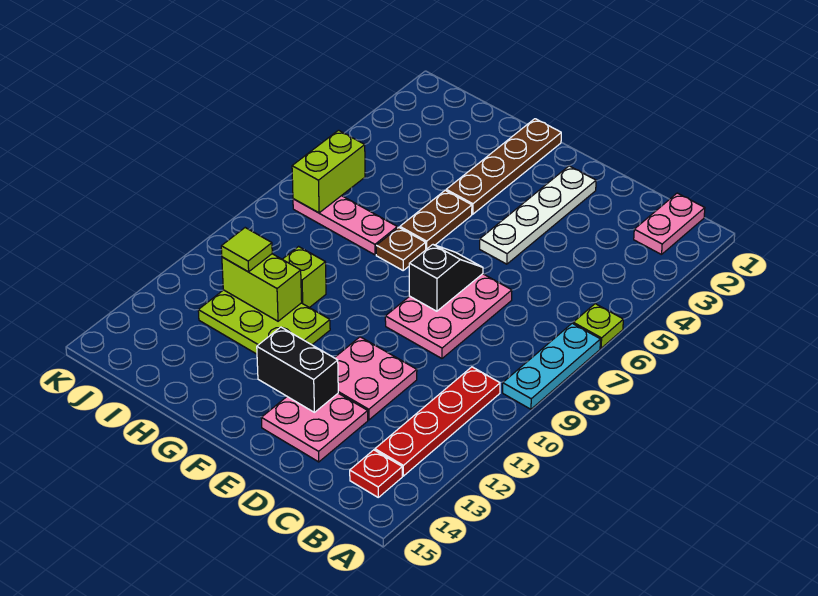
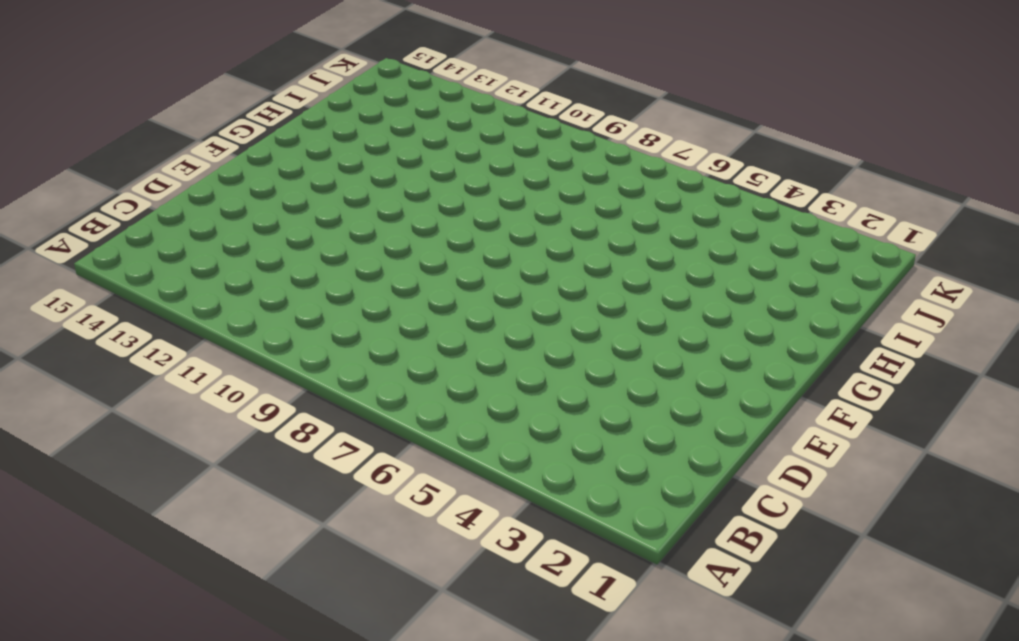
none -> lime 1x1 plate [573,304,623,348]
none -> cyan 1x3 plate [503,323,601,409]
none -> pink 1x2 plate [634,193,705,255]

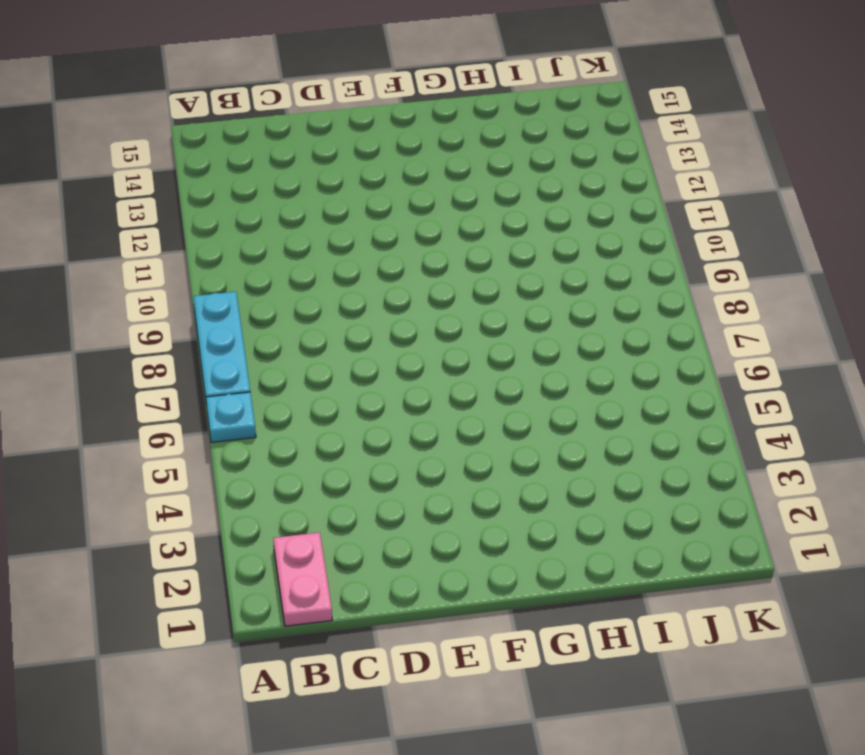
cyan 1x1 plate [206,392,256,442] -> lime 1x1 plate [573,304,623,348]
none -> red 1x4 plate [375,367,500,476]
none -> red 1x1 plate [350,450,402,497]
none -> pink 2x3 plate [385,274,512,358]

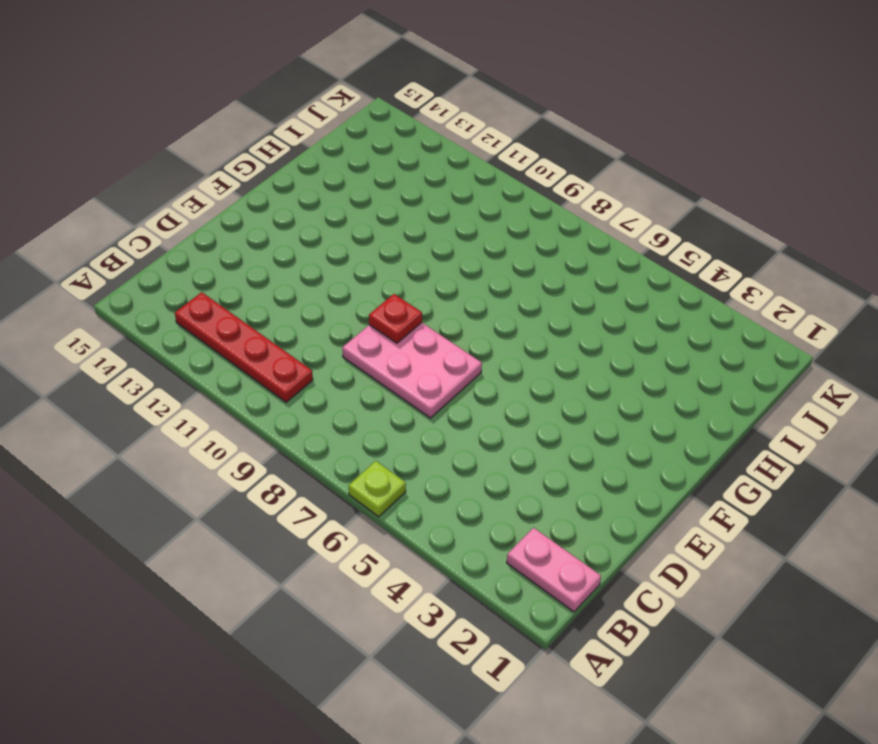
red 1x1 plate [369,294,422,343] -> red 1x1 plate moved to [350,450,402,497]
none -> cyan 1x3 plate [503,323,601,409]
none -> pink 2x2 plate [335,337,417,420]
none -> pink 2x2 plate [261,393,368,462]

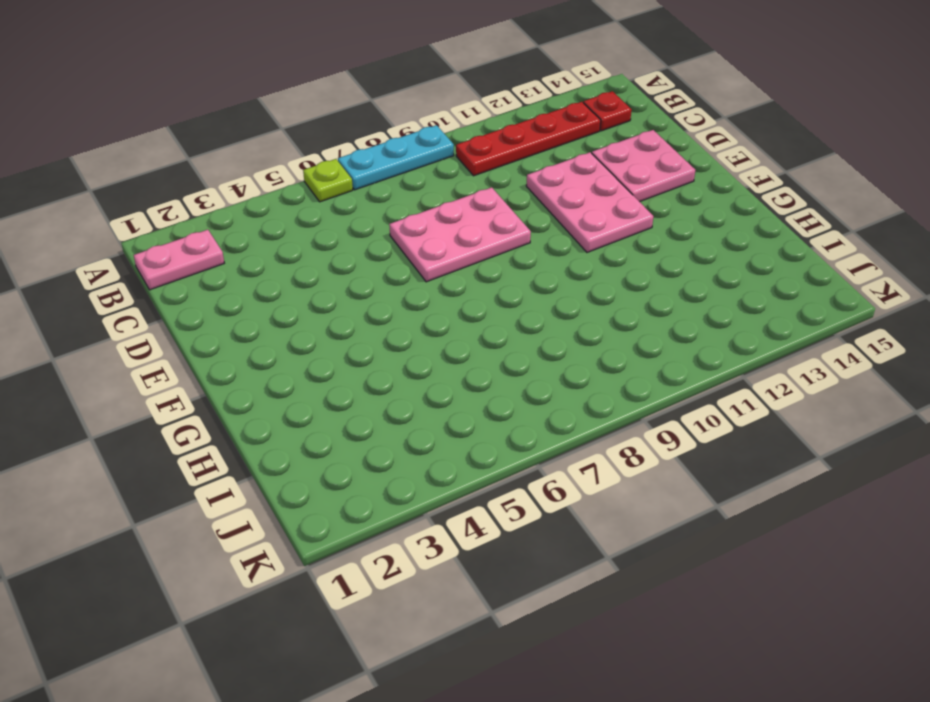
pink 2x3 plate [526,152,653,252] -> pink 2x2 plate [335,337,417,420]
none -> white 1x4 plate [480,166,596,264]
none -> brown 1x4 plate [446,119,561,214]
none -> brown 1x2 plate [400,190,472,249]

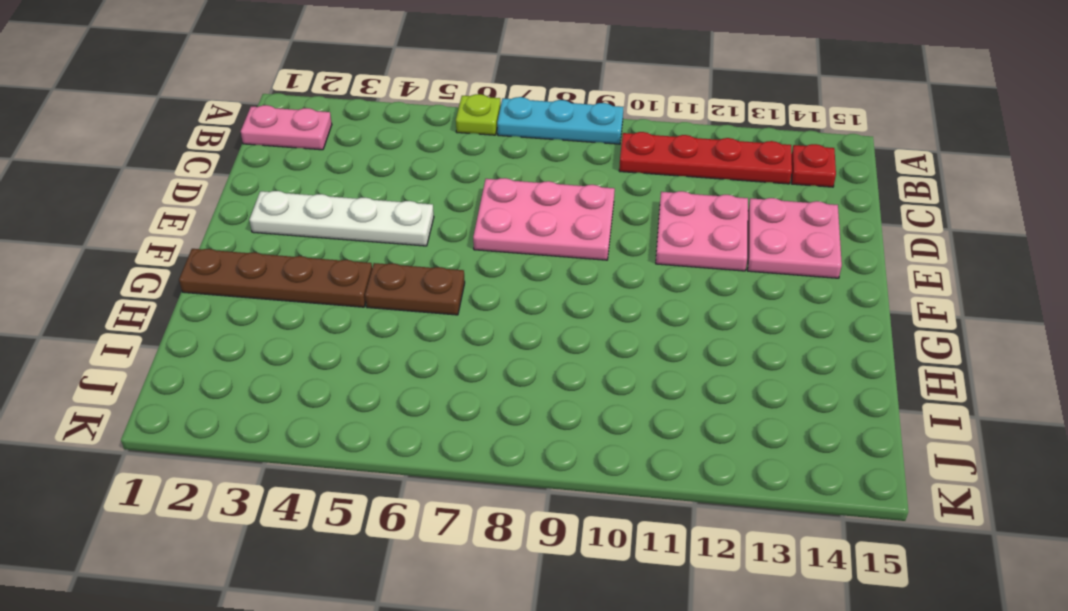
none -> brown 1x1 plate [376,228,426,270]
none -> lime 2x3 plate [198,290,330,354]
none -> pink 1x3 plate [293,196,397,255]

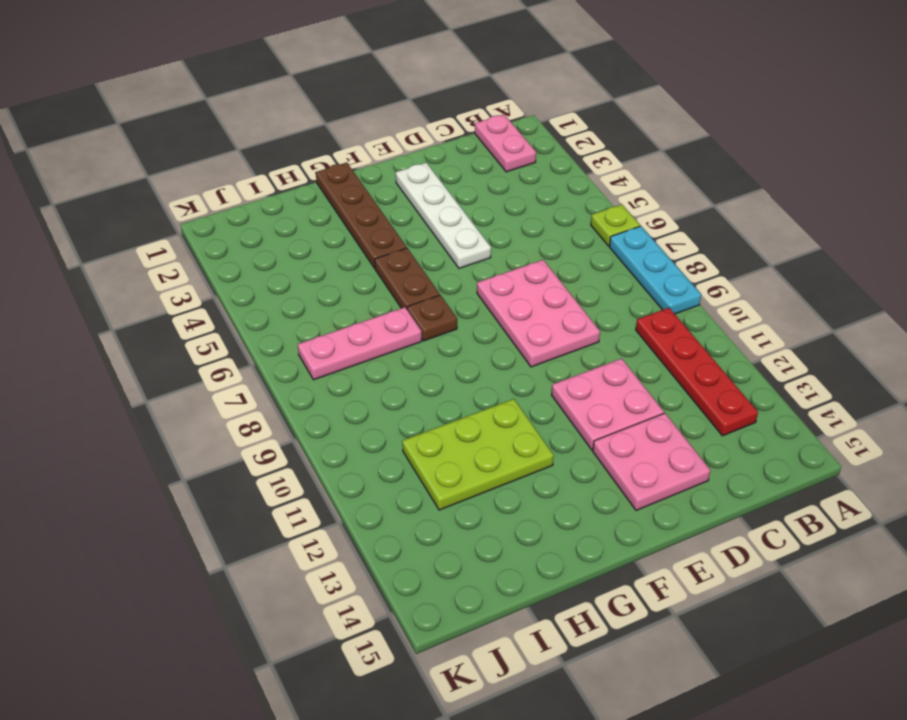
none -> red 1x1 plate [350,450,402,497]
none -> lime 1x1 brick [282,247,326,308]
none -> black 1x2 slope [409,245,483,311]

